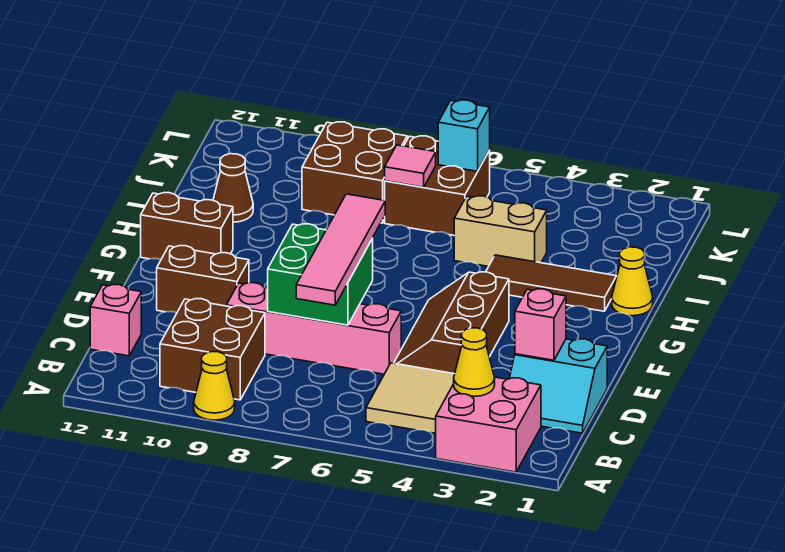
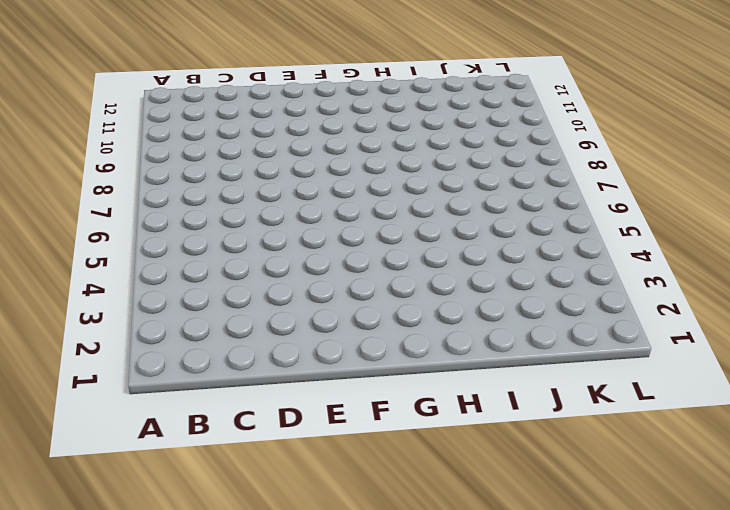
none -> pink 2x2 brick [436,377,541,472]
none -> yellow 1x1 cone [194,352,235,420]
none -> tan 2x2 tile [366,363,454,433]

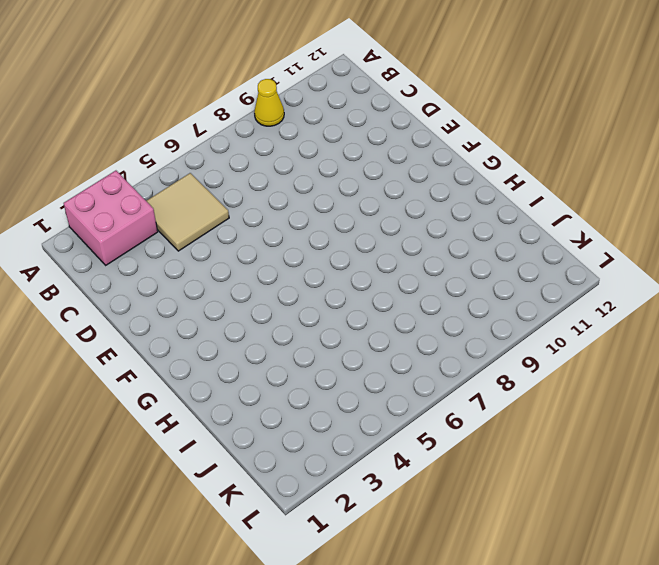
none -> brown 2x2 brick [160,299,265,400]
none -> cyan 2x2 slope [510,339,607,433]
none -> pink 1x1 brick [90,285,141,356]

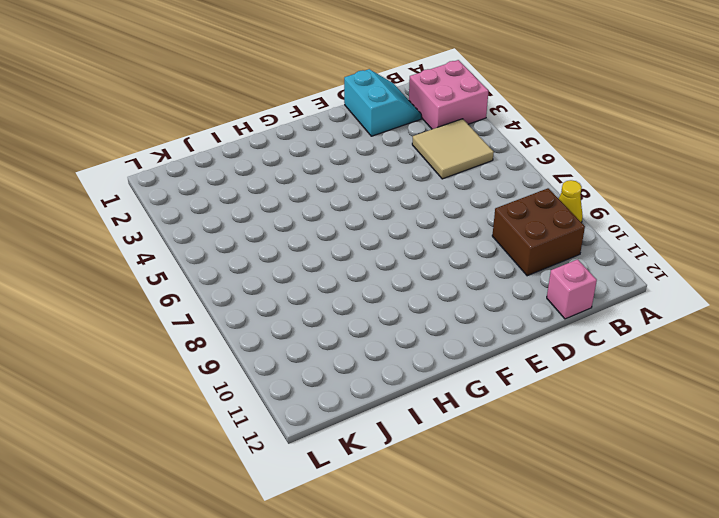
none -> brown 2x3 slope [394,272,509,374]
none -> pink 1x4 brick [226,283,401,374]
none -> brown 1x2 brick [157,246,249,313]

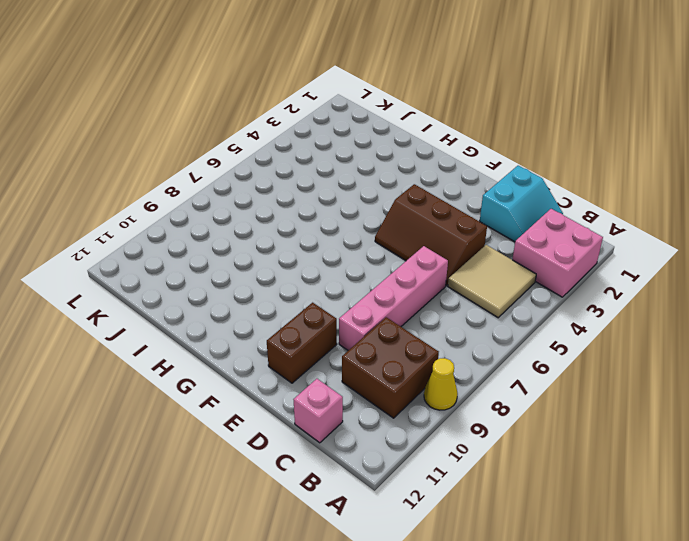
none -> brown 1x2 brick [141,193,233,260]
none -> yellow 1x1 cone [612,247,653,316]
none -> brown 1x3 tile [486,255,617,311]

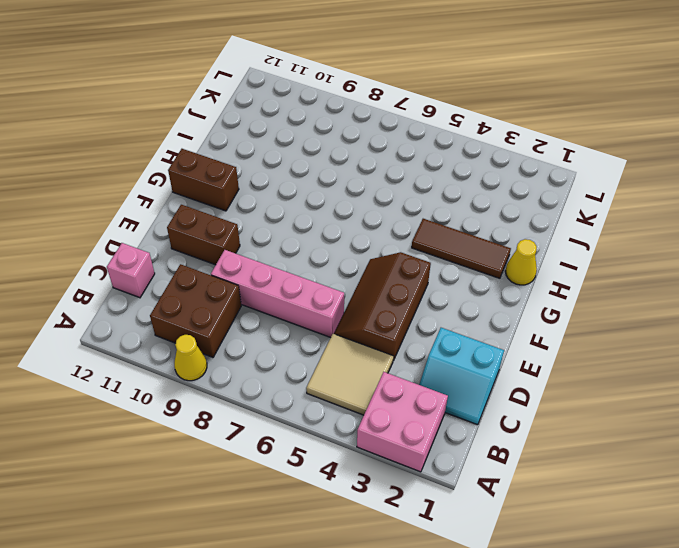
none -> tan 1x2 brick [454,196,547,266]
none -> brown 1x1 cone [213,154,253,222]
none -> brown 2x2 brick [385,136,490,235]

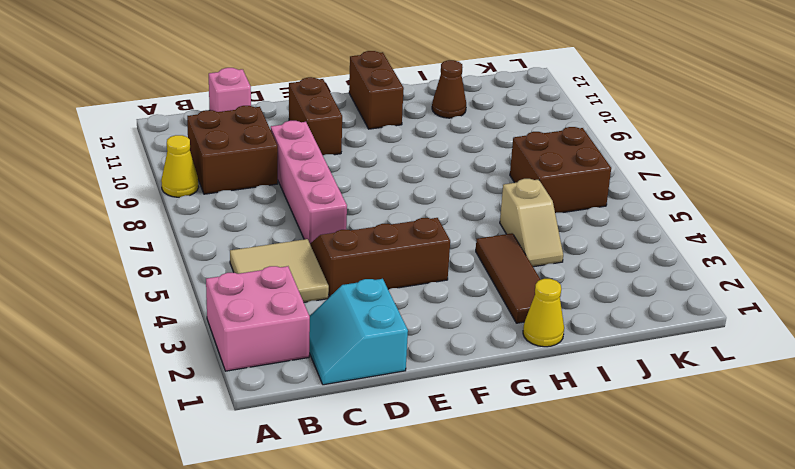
tan 1x2 slope [500,179,563,267] -> tan 1x2 brick [454,196,547,266]
none -> brown 2x2 brick [302,122,407,223]
none -> yellow 1x1 cone [454,328,495,396]
none -> pink 1x1 brick [515,289,566,360]

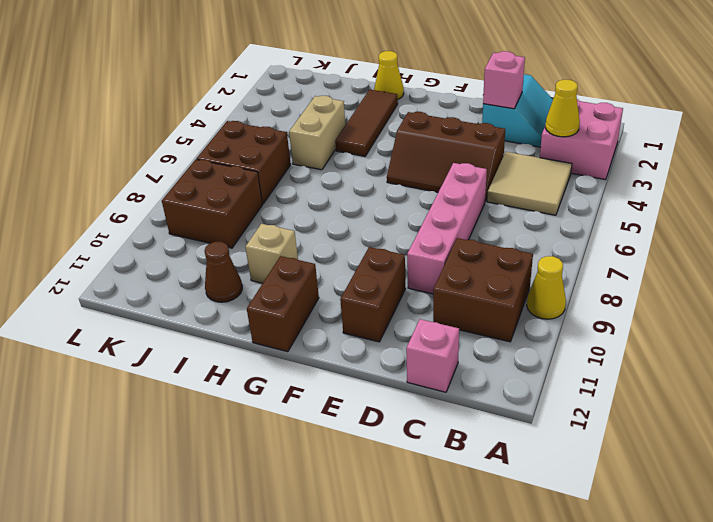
tan 1x1 brick [245,224,298,283] -> none
none -> green 2x2 brick [268,224,373,325]
none -> pink 1x1 tile [385,145,436,187]
none -> cyan 1x1 brick [438,100,490,171]

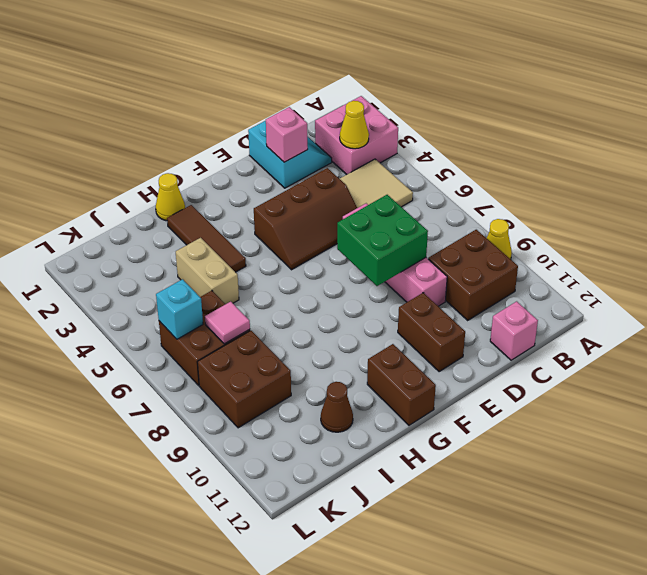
none -> pink 1x4 tile [296,194,385,305]

